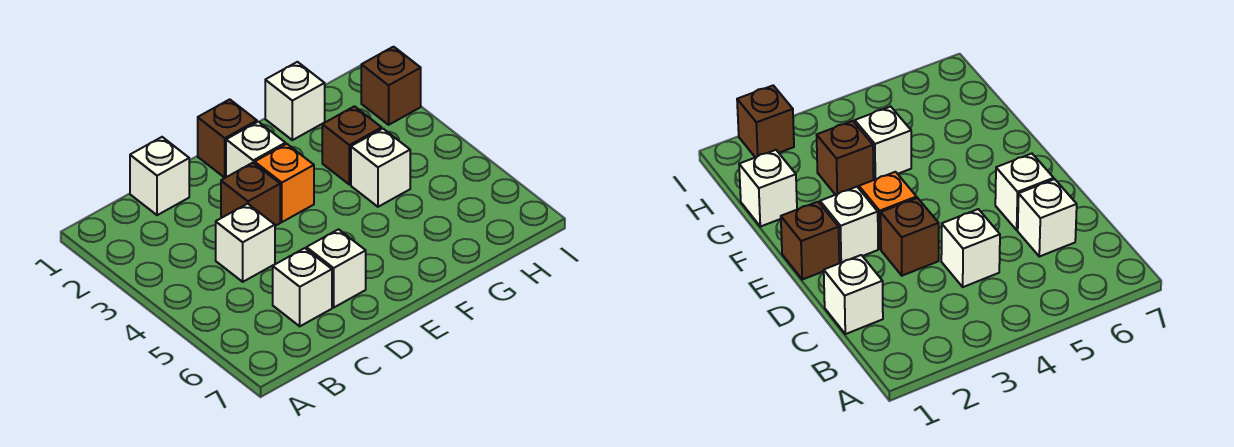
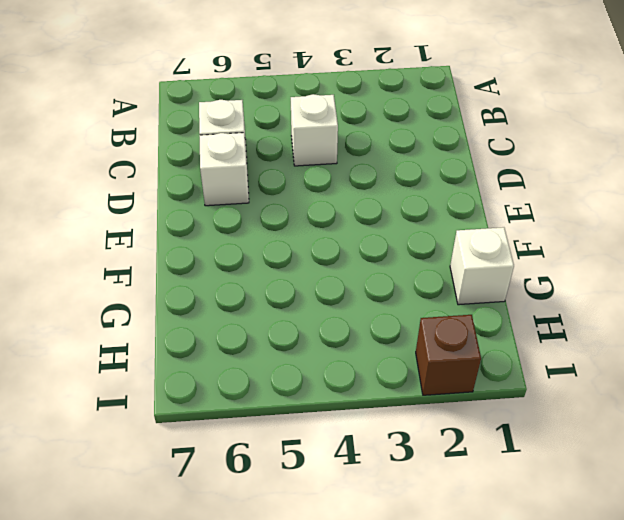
none -> white 1x1 brick [130,137,189,215]
none -> brown 1x1 brick [221,163,280,226]
none -> brown 1x1 brick [198,99,257,178]

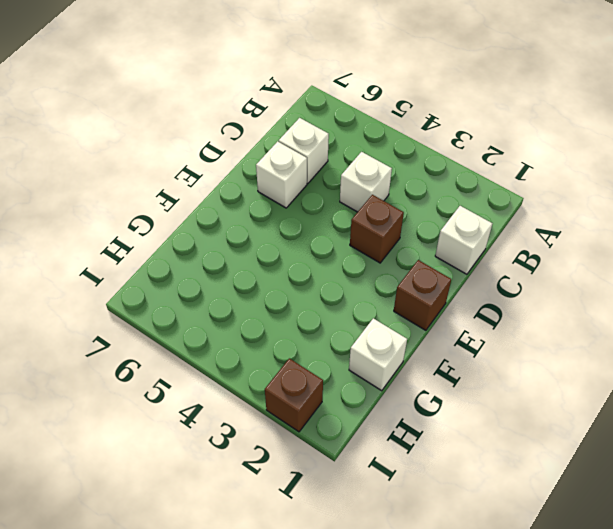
none -> white 1x1 brick [226,122,285,177]
none -> orange 1x1 brick [255,144,314,222]
none -> brown 1x1 brick [322,106,382,185]

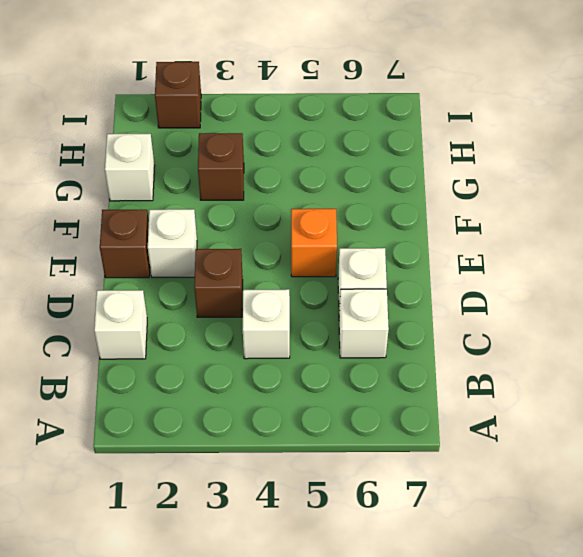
orange 1x1 brick [291,209,337,277] -> orange 1x1 brick moved to [255,144,314,222]
none -> white 1x1 brick [351,129,410,207]

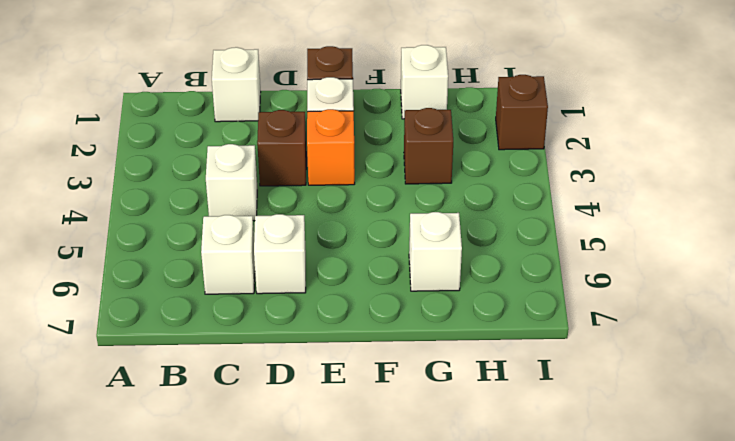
white 1x1 brick [409,212,462,291] -> white 1x1 brick moved to [351,129,410,207]

